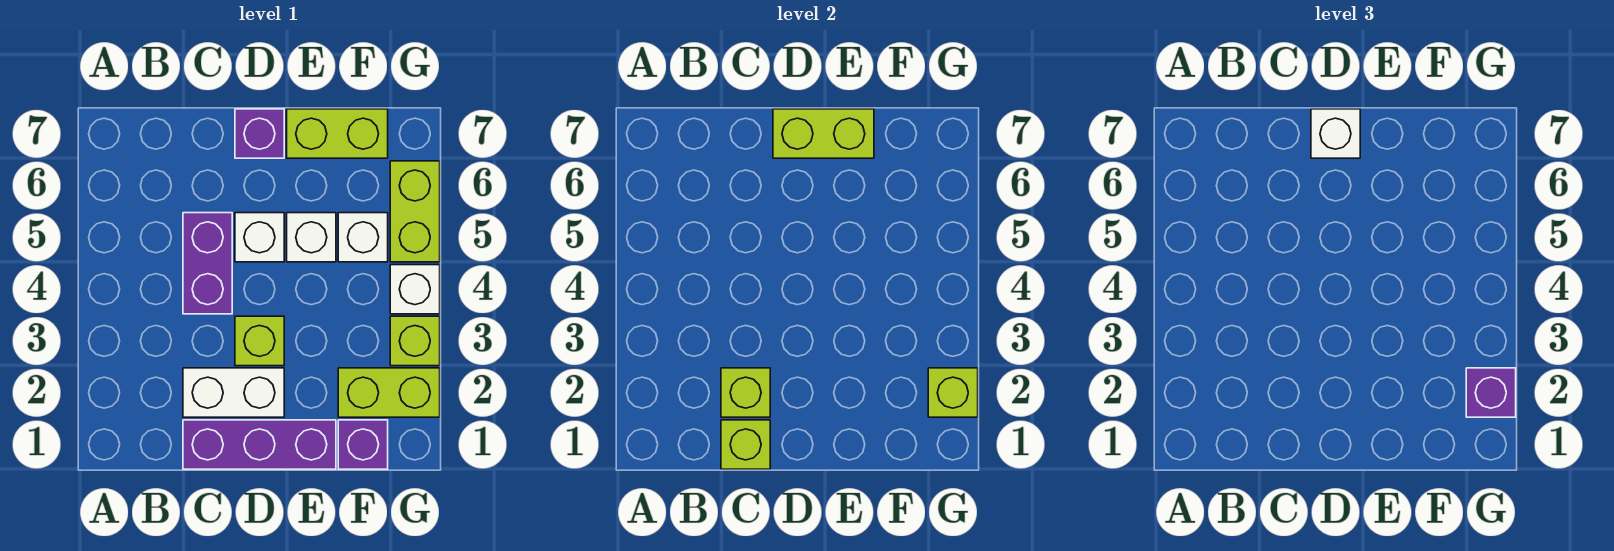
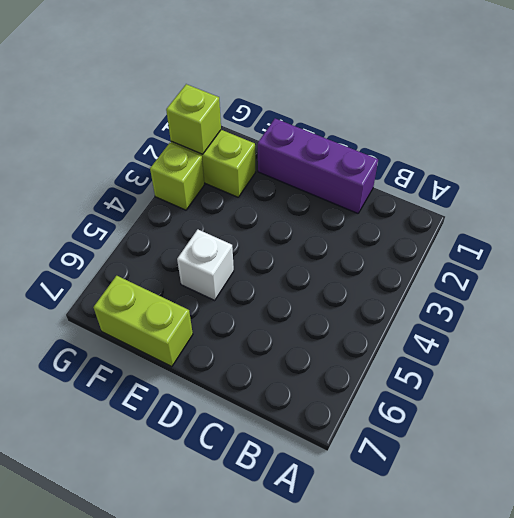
none -> white 1x2 brick [183,368,284,417]
none -> purple 1x2 brick [183,213,232,314]
none -> lime 1x1 brick [235,316,284,366]

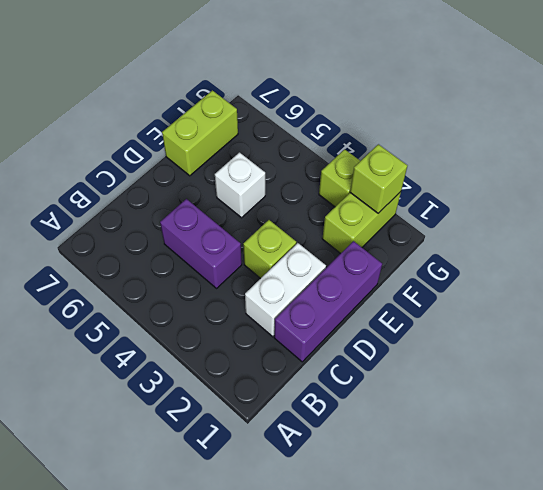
none -> white 1x1 brick [235,213,284,262]
none -> purple 1x1 brick [235,109,284,158]
none -> purple 1x1 brick [338,420,388,469]

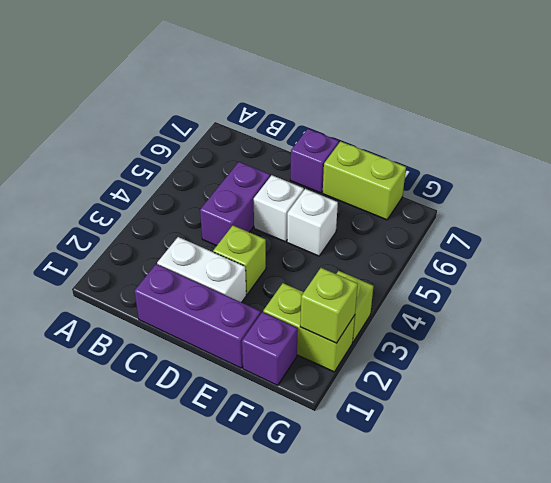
none -> white 1x1 brick [338,213,388,262]
none -> white 1x1 brick [390,265,440,314]
none -> lime 1x2 brick [390,161,440,262]

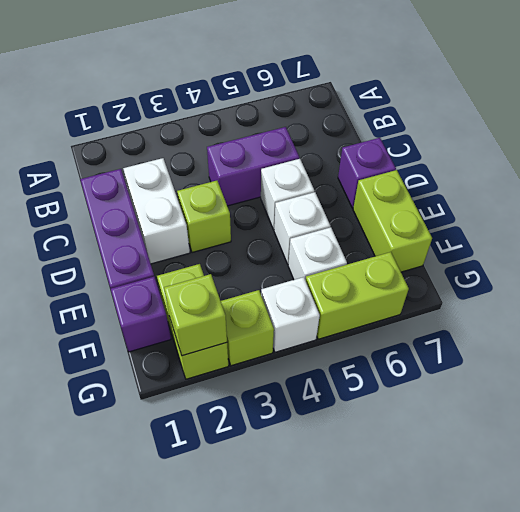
none -> lime 1x1 brick [721,420,770,469]
none -> lime 1x1 brick [721,368,770,417]
none -> lime 1x2 brick [773,109,874,158]

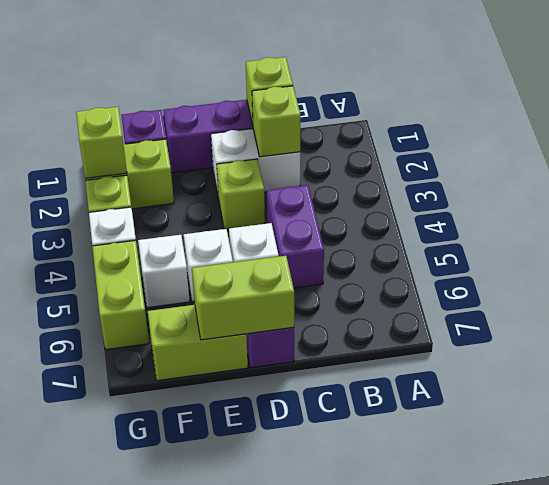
none -> white 1x1 brick [1311,109,1360,158]
none -> purple 1x1 brick [1466,368,1516,417]

